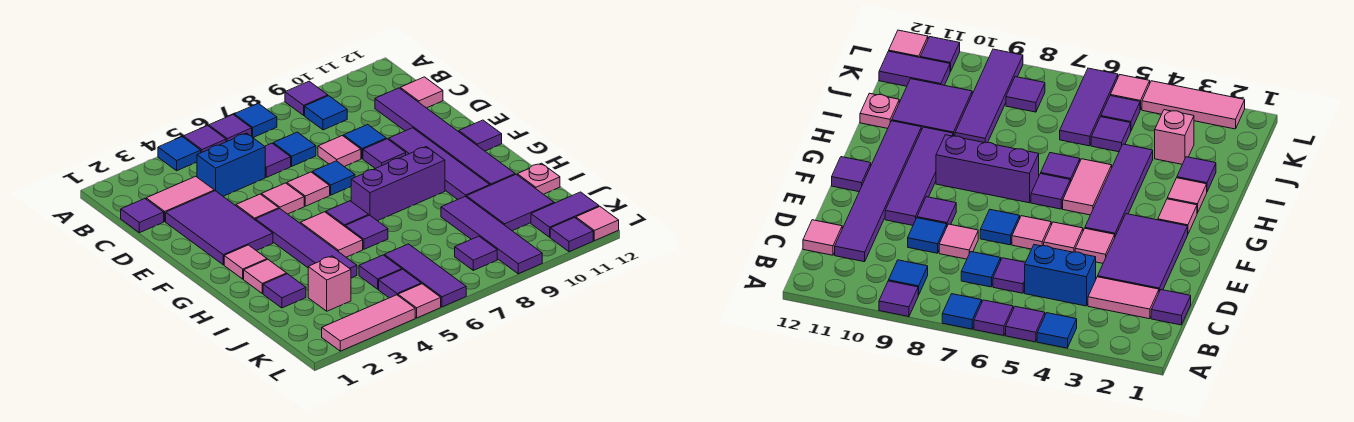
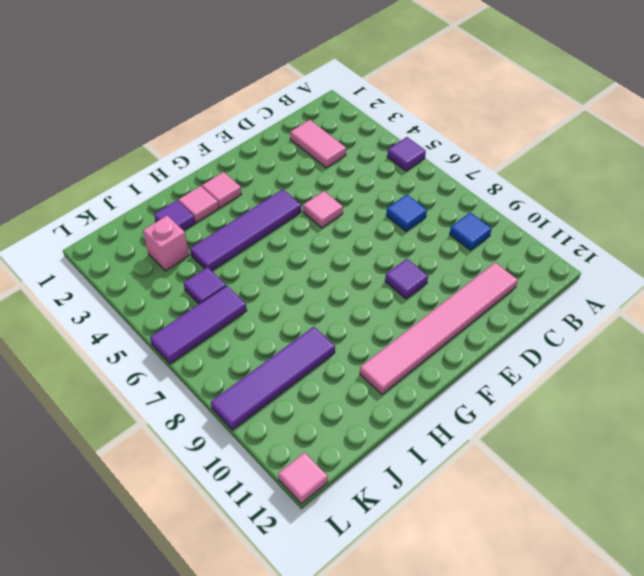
pink 1x6 tile [360,262,518,394] -> purple 1x6 tile [375,88,515,185]
none -> blue 1x1 tile [158,137,201,171]
none -> purple 1x1 tile [209,115,252,142]
none -> blue 1x1 tile [234,103,277,137]
none -> purple 1x1 tile [285,81,328,115]

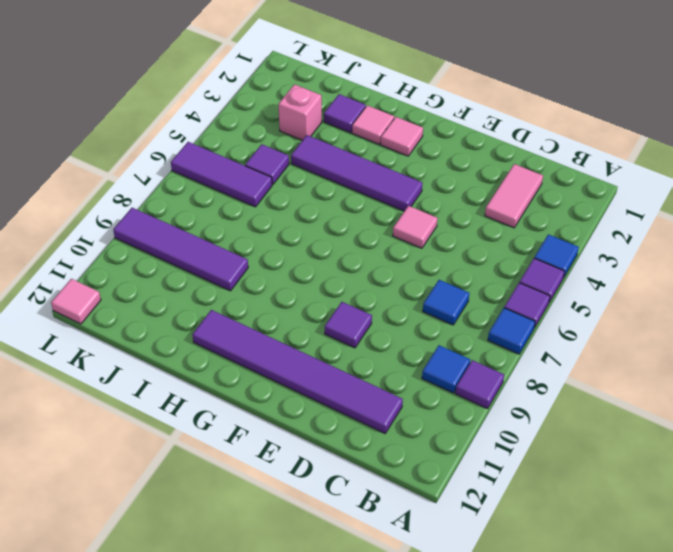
none -> purple 1x1 tile [121,199,164,233]
none -> blue 1x2 brick [197,133,265,196]
none -> purple 1x1 tile [265,143,291,177]
none -> pink 1x1 tile [400,77,443,108]

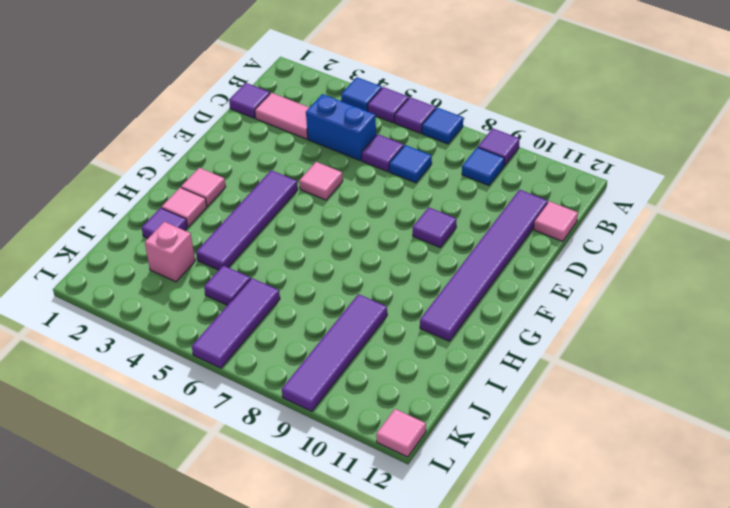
none -> purple 2x3 tile [166,191,273,265]
none -> pink 1x1 tile [318,136,361,167]
none -> blue 1x1 tile [344,124,386,159]
none -> pink 1x1 tile [236,194,279,220]

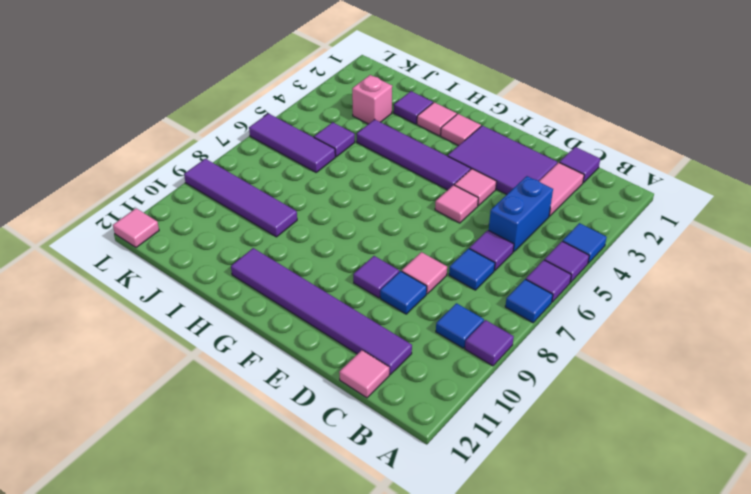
none -> pink 1x1 tile [287,172,330,206]
none -> blue 1x1 tile [312,161,355,195]
none -> purple 1x4 tile [388,128,490,199]
none -> purple 1x1 tile [459,120,502,151]

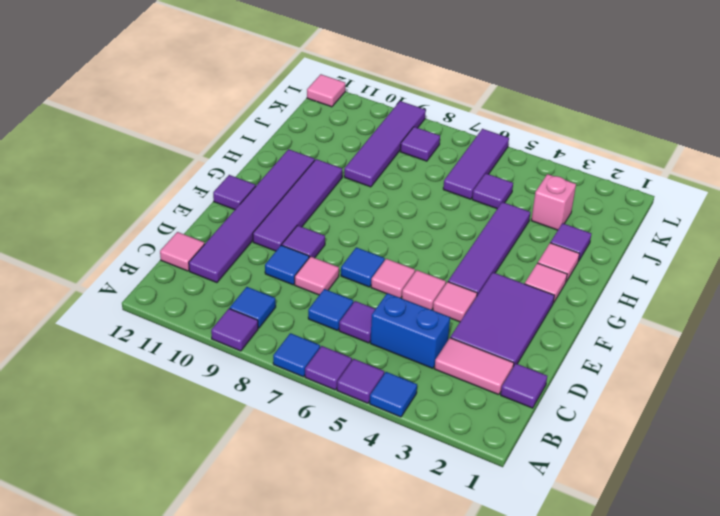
none -> pink 1x2 tile [300,212,363,257]
none -> purple 1x1 tile [326,201,369,226]
none -> purple 1x3 brick [351,147,445,221]
none -> purple 1x1 tile [345,215,388,249]

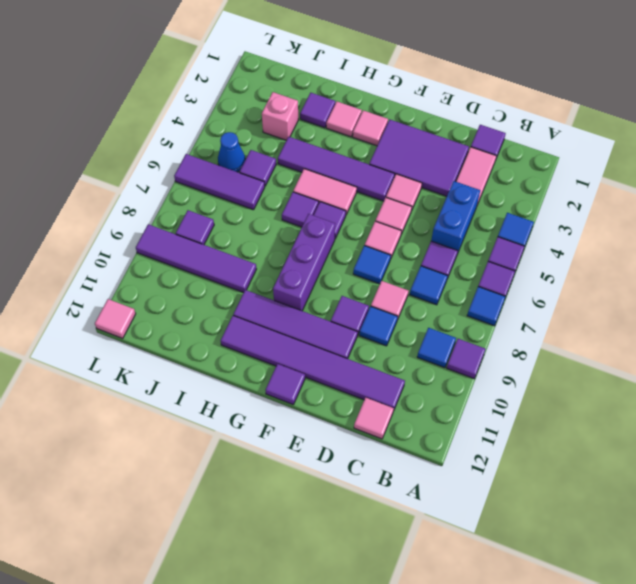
blue 1x1 cone [218,132,245,172] -> purple 1x1 tile [379,269,421,298]
none -> purple 2x2 tile [467,174,554,231]
none -> pink 1x1 plate [517,163,560,194]
none -> purple 1x2 tile [531,192,599,237]
none -> pink 1x3 tile [322,295,415,351]

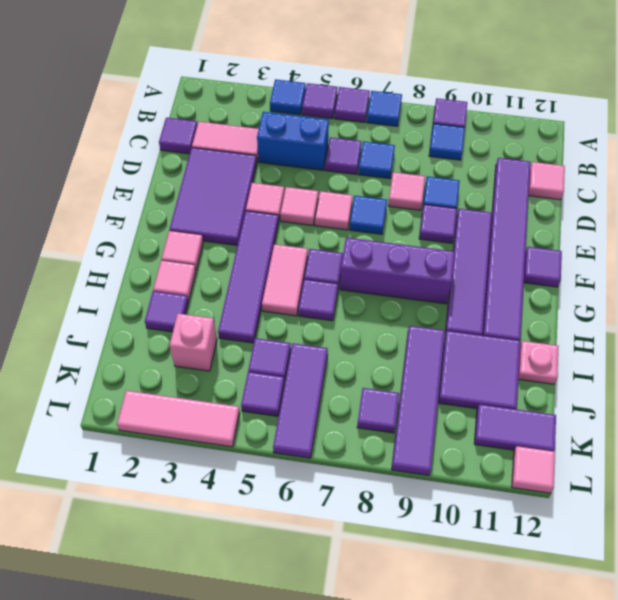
none -> pink 1x1 tile [398,284,441,318]
none -> purple 1x1 tile [550,218,593,252]

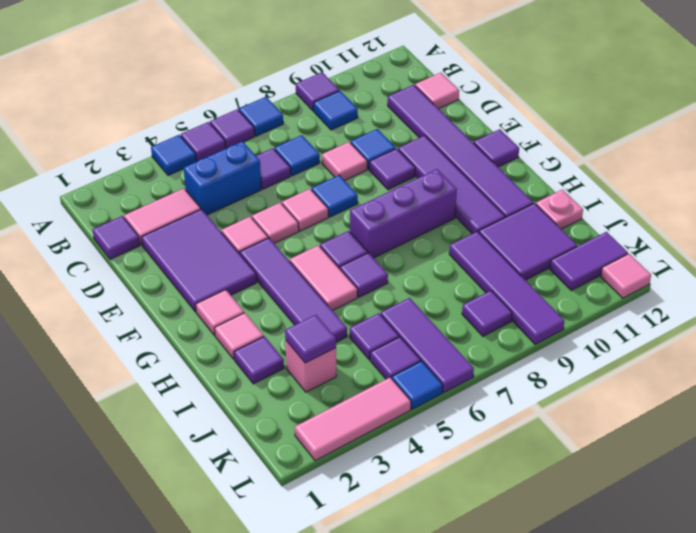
purple 1x1 tile [285,315,336,363] -> purple 1x1 tile moved to [550,218,593,252]
blue 1x1 tile [392,361,443,409] -> pink 1x1 tile [398,284,441,318]

